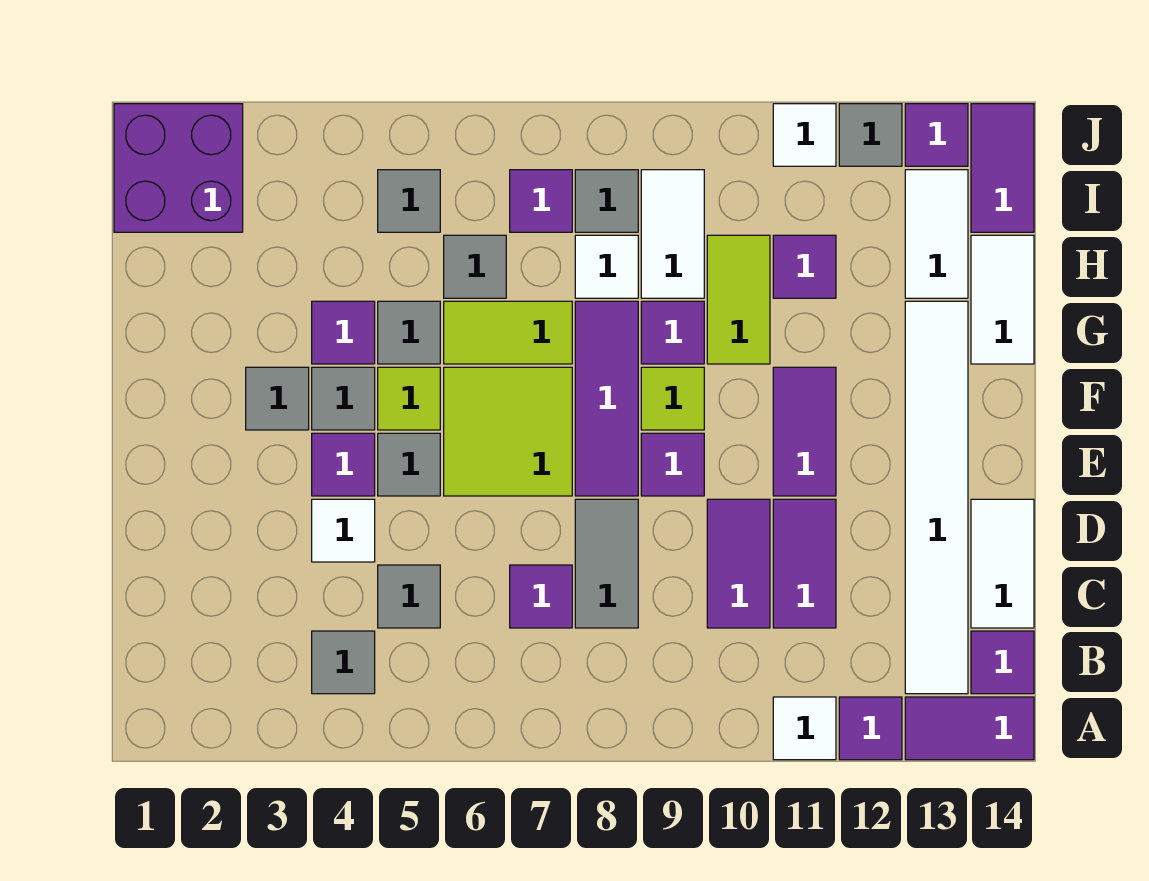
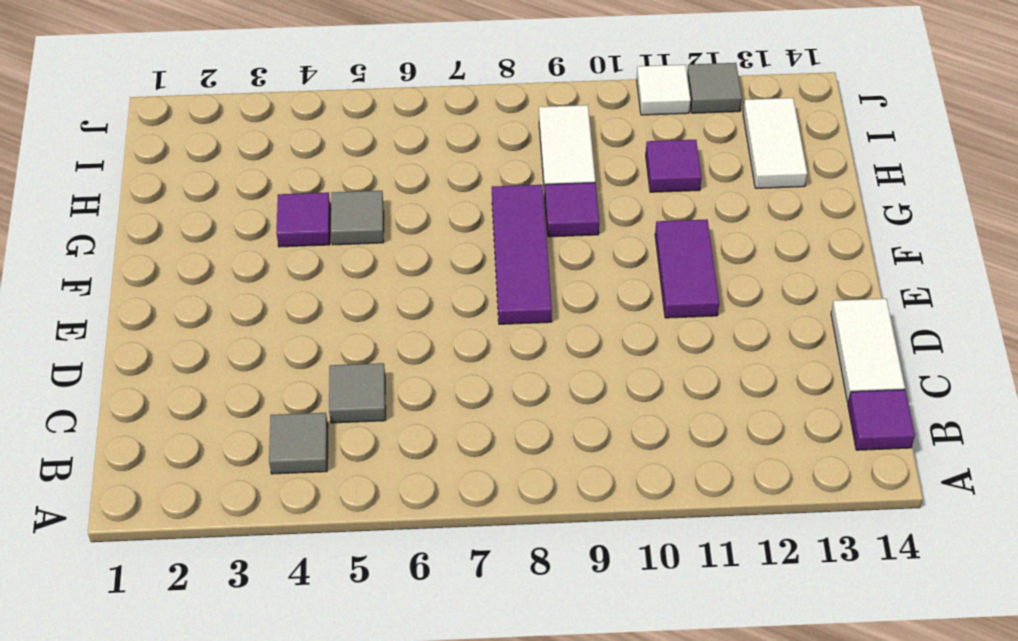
none -> white 1x1 tile [773,697,836,760]
none -> purple 1x1 tile [839,697,902,760]
none -> purple 1x2 tile [905,697,1034,760]
none -> white 1x6 tile [905,301,968,694]

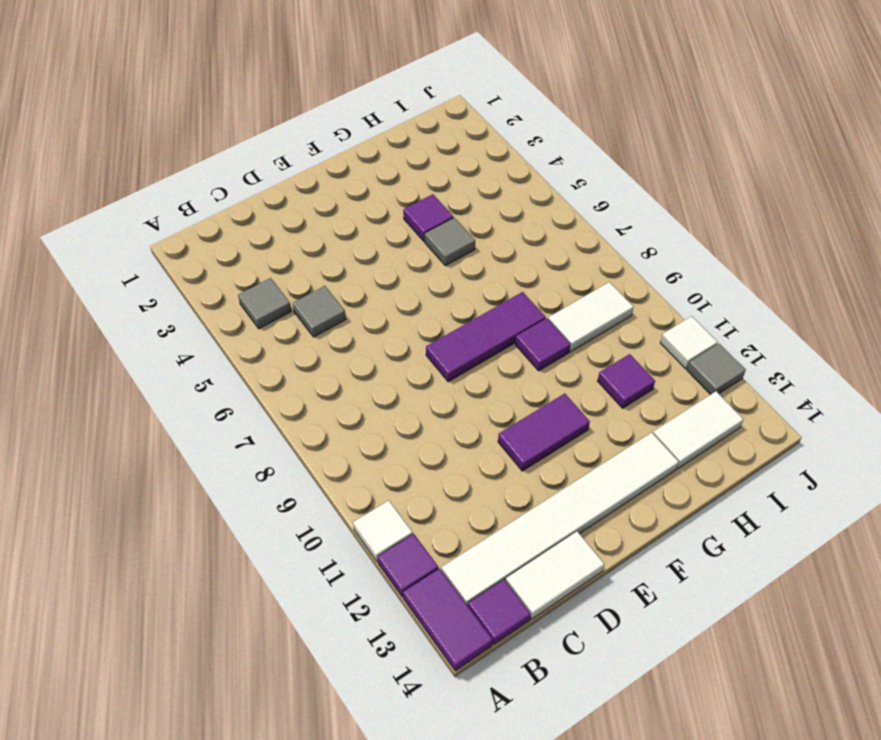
none -> purple 1x1 tile [510,565,572,628]
none -> grey 1x2 tile [575,499,638,628]
none -> purple 1x2 tile [707,499,770,628]
none -> purple 1x2 tile [773,499,836,628]

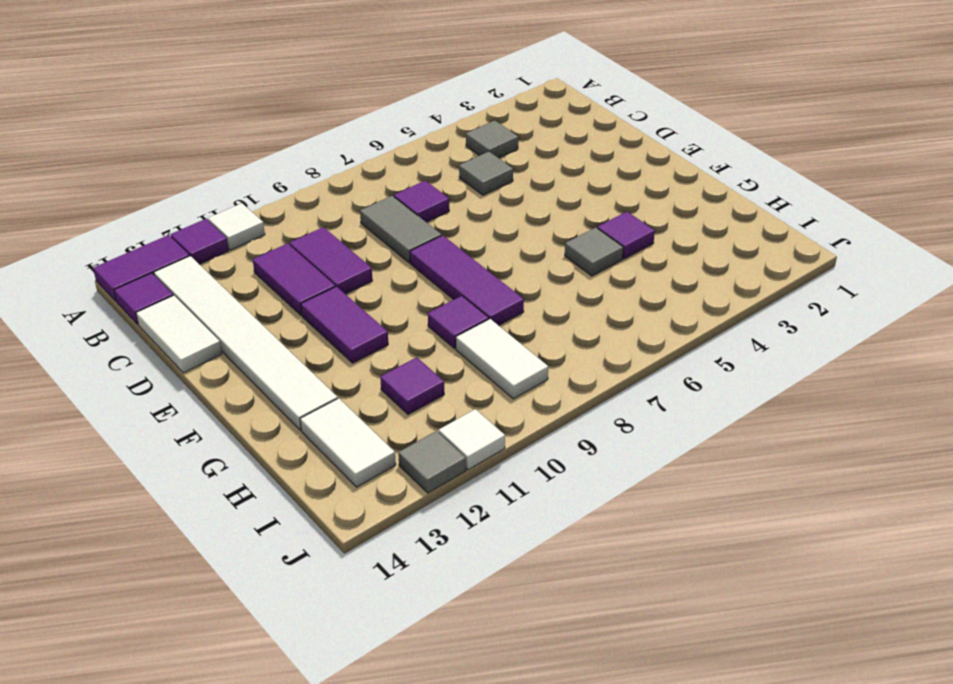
none -> white 1x1 tile [312,499,375,562]
none -> purple 1x1 tile [312,433,375,496]
none -> grey 1x1 tile [378,433,440,496]
none -> lime 2x2 tile [444,367,572,496]

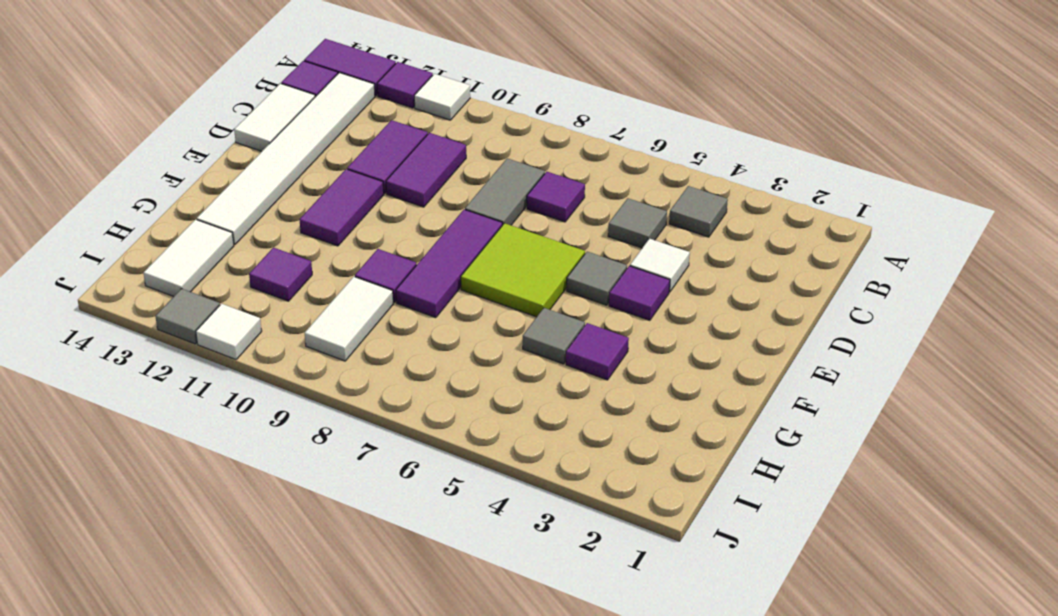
none -> purple 1x1 tile [641,433,704,496]
none -> grey 1x1 tile [246,367,309,430]
none -> grey 1x1 tile [312,367,375,430]
none -> lime 1x1 tile [378,367,440,430]

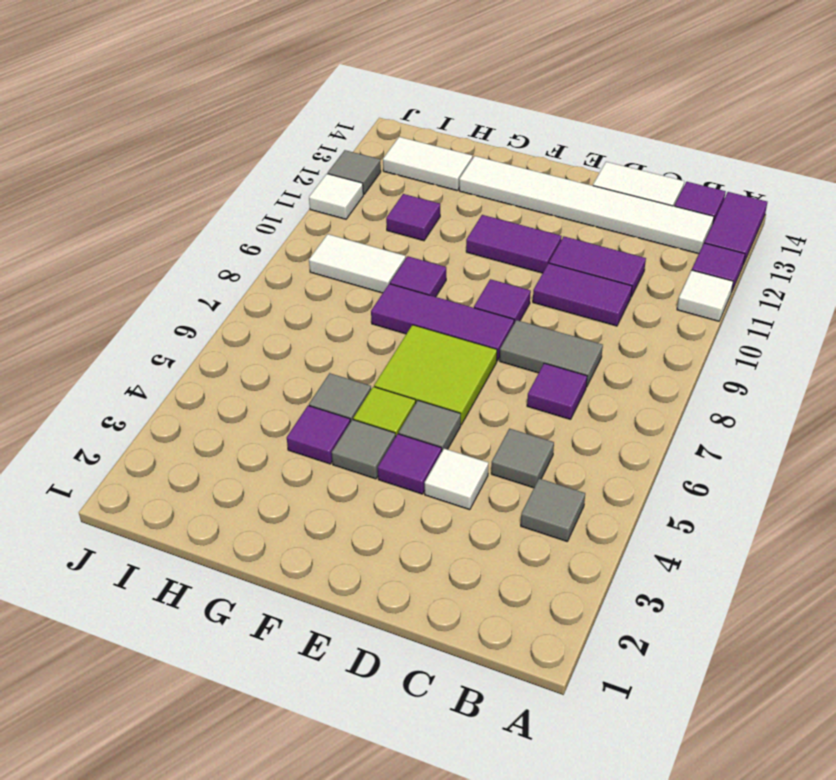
none -> grey 1x1 tile [246,367,309,430]
none -> lime 1x1 tile [641,367,704,430]
none -> lime 1x2 tile [444,301,572,364]
none -> lime 1x2 tile [707,235,770,364]

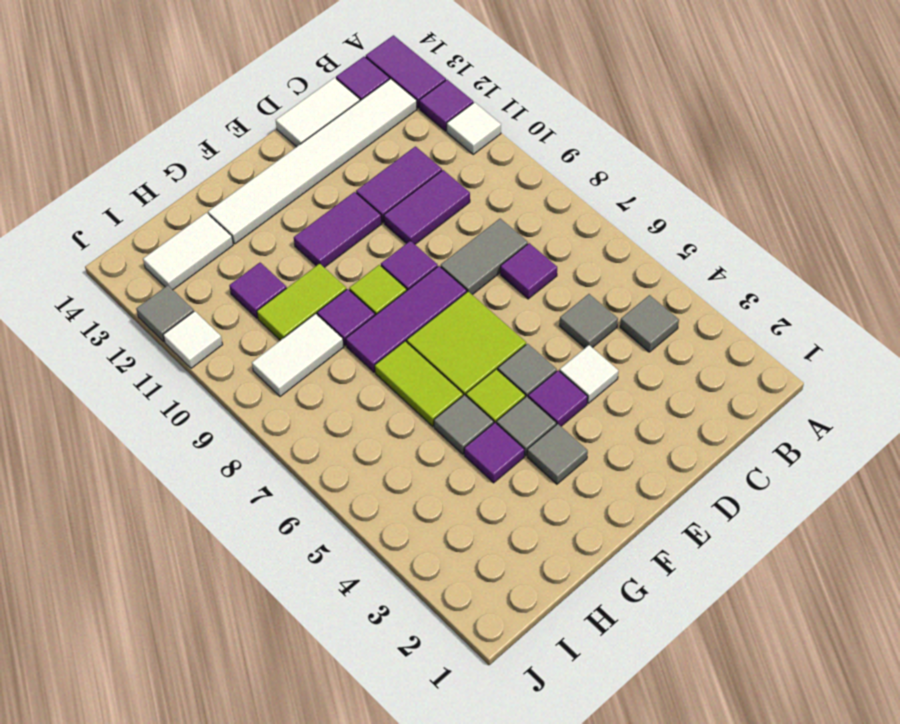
none -> white 1x2 tile [971,235,1034,364]
none -> grey 1x1 tile [444,235,506,298]
none -> white 1x1 tile [575,235,638,298]
none -> purple 2x2 brick [114,104,243,232]

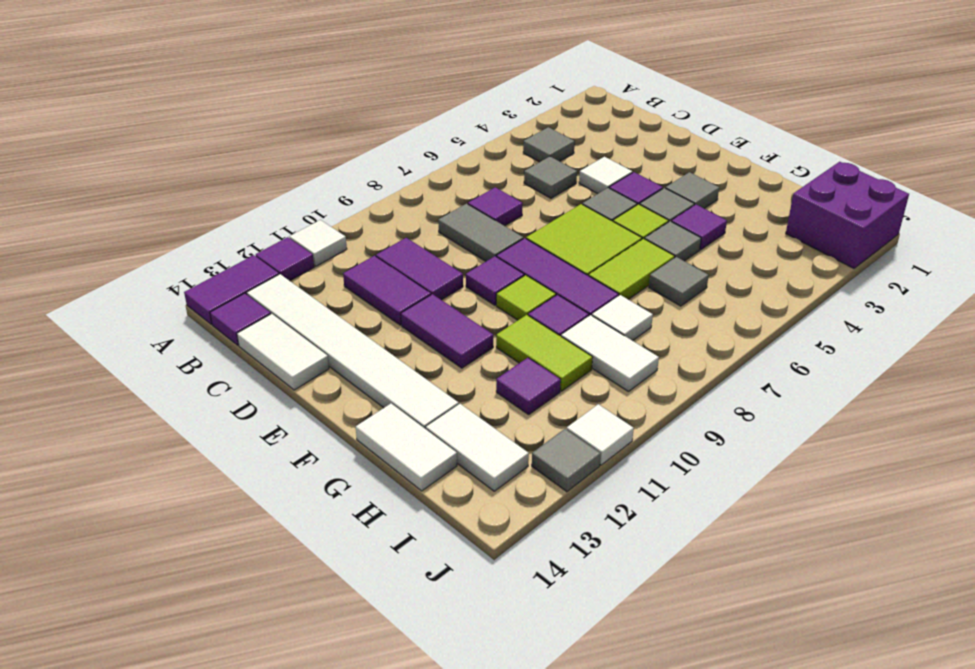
none -> grey 1x1 tile [378,170,440,232]
none -> purple 1x1 tile [510,170,572,232]
none -> grey 1x1 tile [575,170,638,232]
none -> purple 1x2 tile [971,104,1034,232]

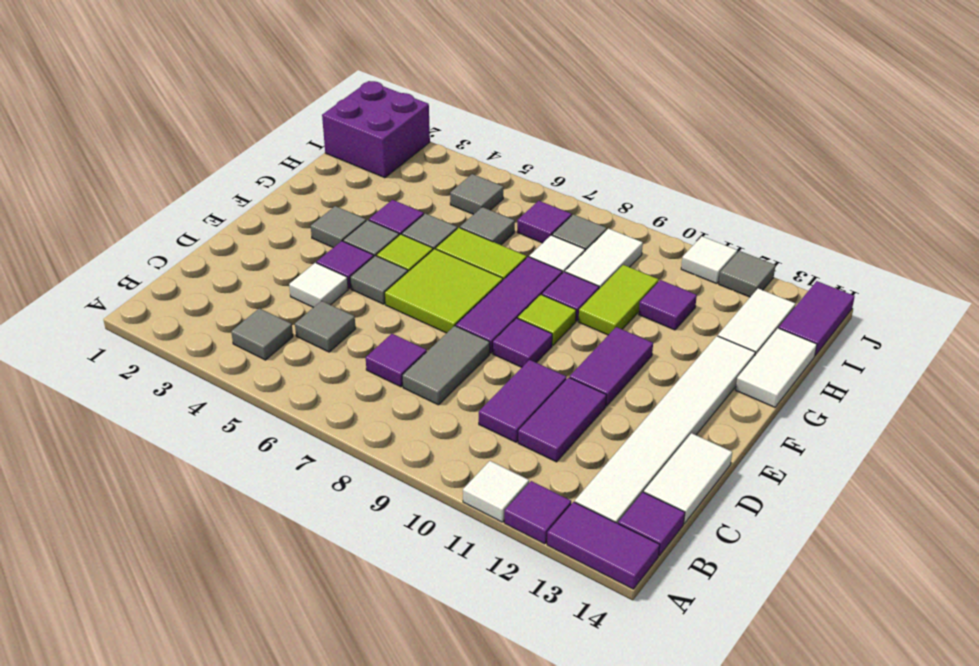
none -> purple 1x1 tile [905,104,968,166]

